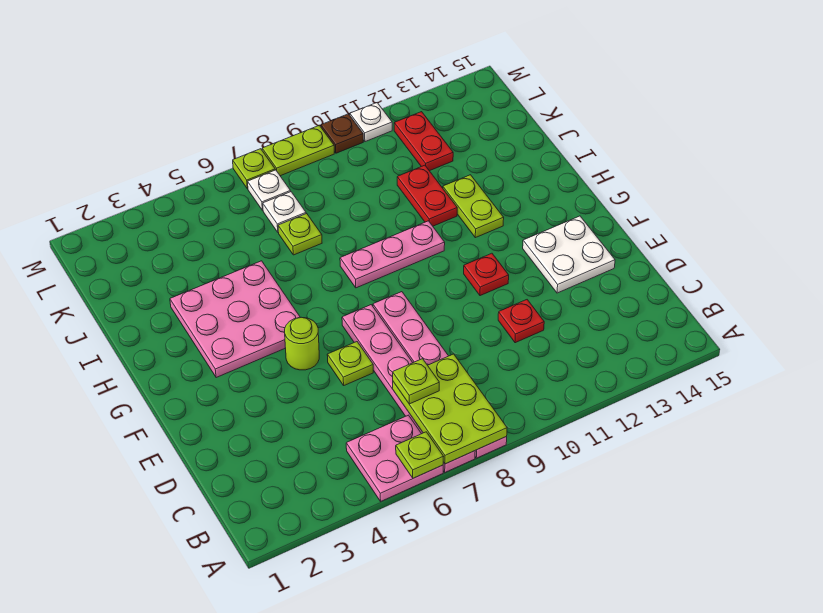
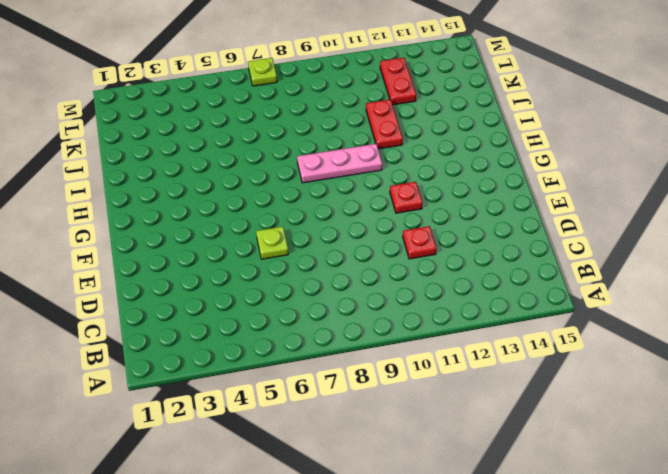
none -> pink 2x2 plate [346,415,443,501]
none -> pink 1x6 plate [342,305,475,472]
none -> pink 1x6 plate [373,292,507,458]

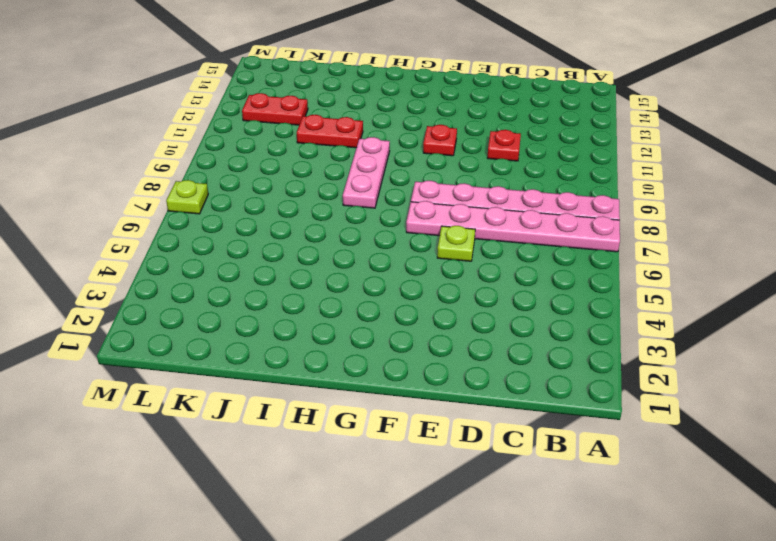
none -> pink 2x2 plate [346,415,443,501]
none -> white 2x2 plate [523,216,615,293]
none -> lime 1x1 round brick [285,317,319,370]

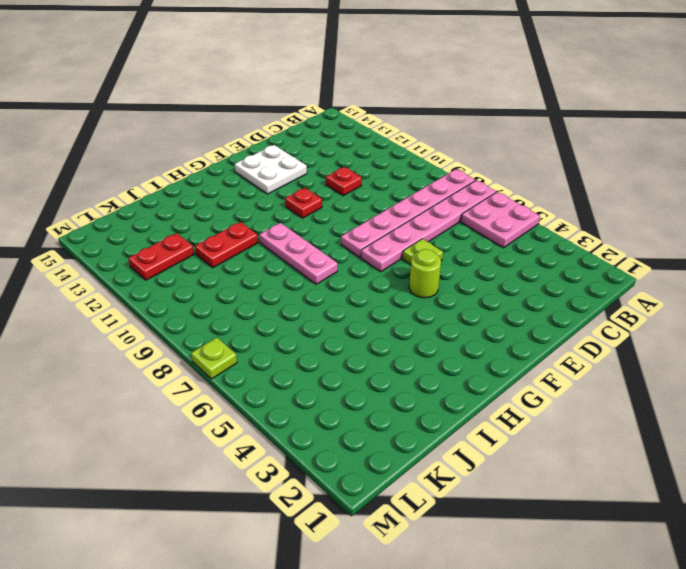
none -> pink 3x3 plate [170,261,300,378]
none -> lime 1x2 plate [443,175,504,238]
none -> lime 1x1 plate [278,214,322,255]

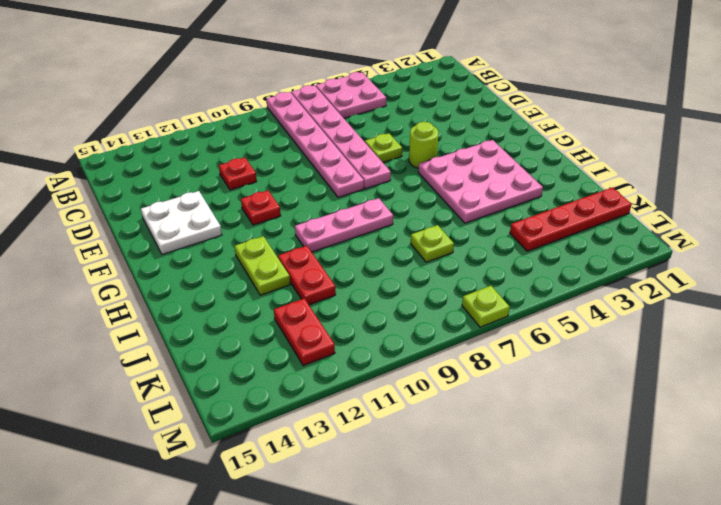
red 1x4 plate [510,188,632,251] -> none
none -> white 1x1 plate [263,192,306,232]
none -> white 1x1 plate [248,170,291,211]
none -> lime 1x2 plate [262,125,334,176]

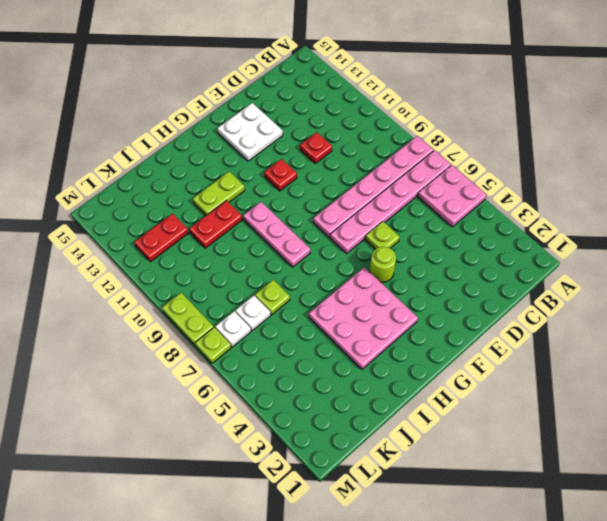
none -> brown 1x1 plate [321,114,363,153]
none -> white 1x1 plate [350,103,392,142]
none -> lime 1x1 plate [396,432,444,478]

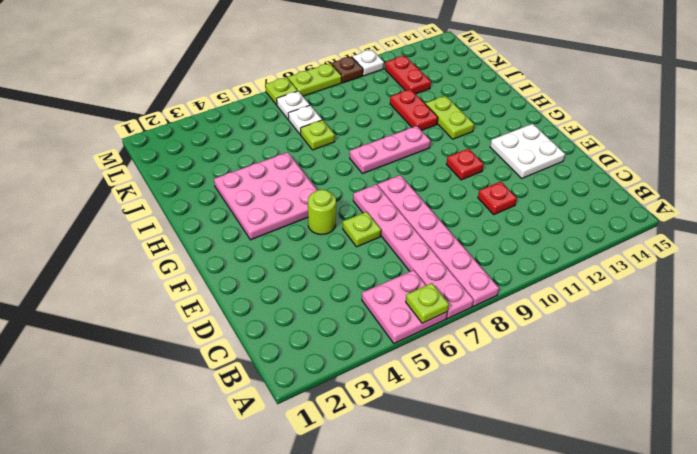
none -> lime 2x3 plate [393,354,507,464]
none -> lime 1x1 plate [393,359,439,404]

